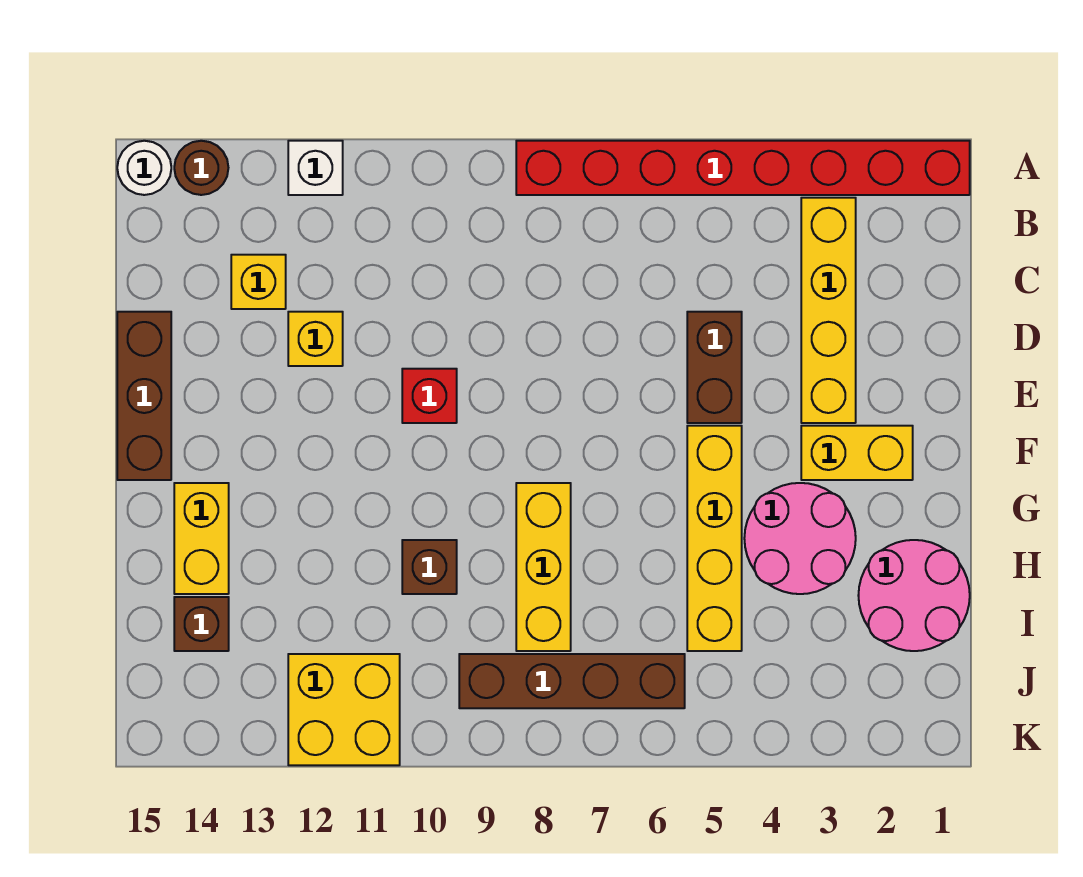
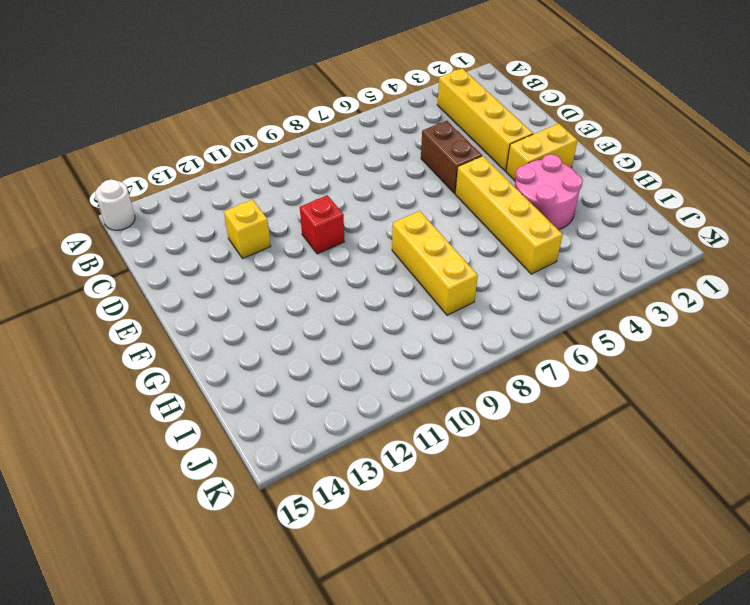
none -> red 1x8 brick [516,141,970,195]
none -> white 1x1 brick [288,141,343,195]
none -> brown 1x1 round brick [174,141,228,195]

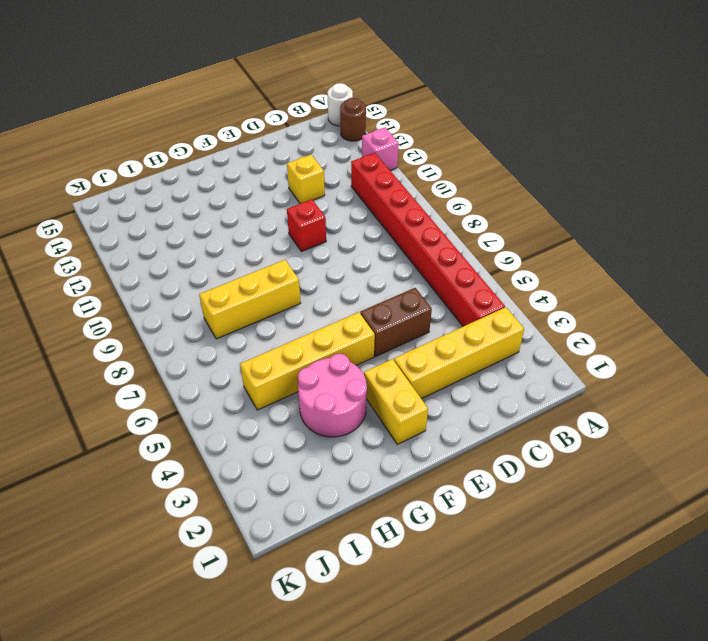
pink 1x1 brick [362,127,399,170] -> white 1x1 brick [288,141,343,195]
red 1x8 brick [351,153,505,326] -> red 1x8 brick moved to [516,141,970,195]
none -> yellow 1x1 brick [231,255,286,309]
none -> brown 1x3 brick [117,312,171,480]
none -> yellow 1x2 brick [174,483,229,594]

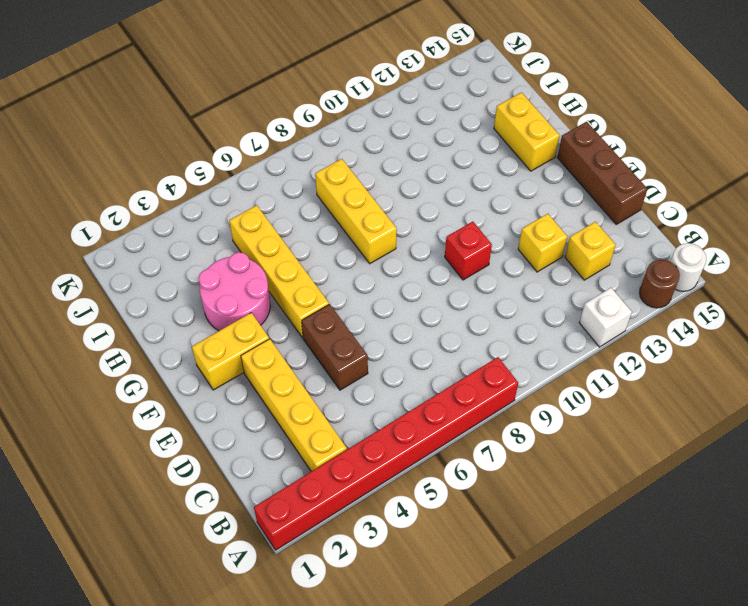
none -> pink 2x2 round brick [858,540,970,651]
none -> brown 1x1 brick [402,540,457,594]
none -> brown 1x1 brick [174,597,229,651]

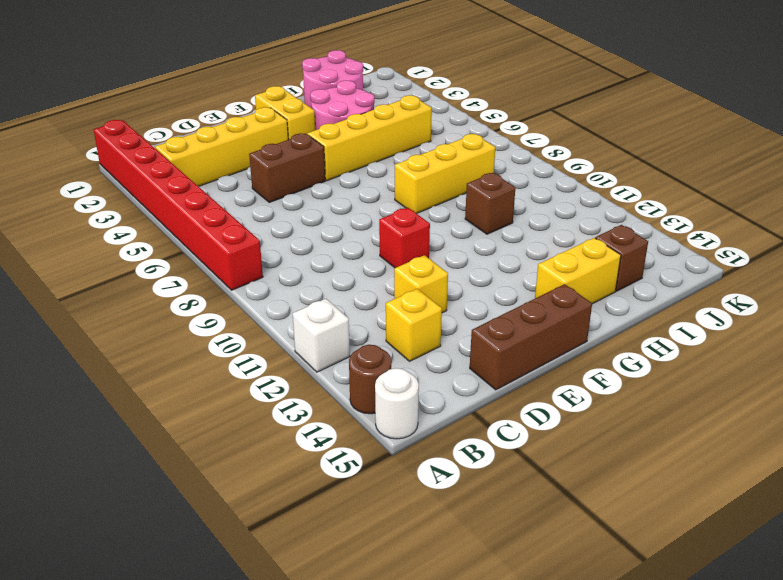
none -> brown 1x4 brick [459,654,685,708]
none -> yellow 2x2 brick [288,654,400,765]

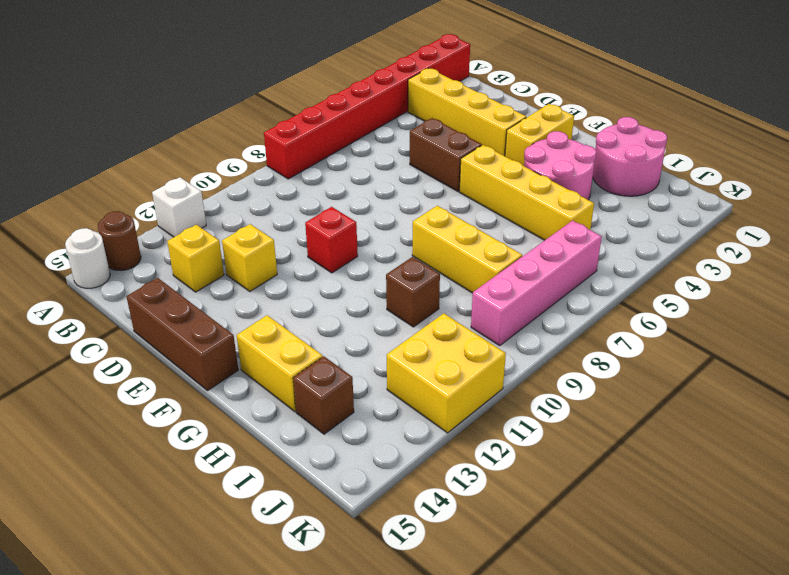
pink 1x4 brick [471,221,602,346] -> brown 1x4 brick [459,654,685,708]

